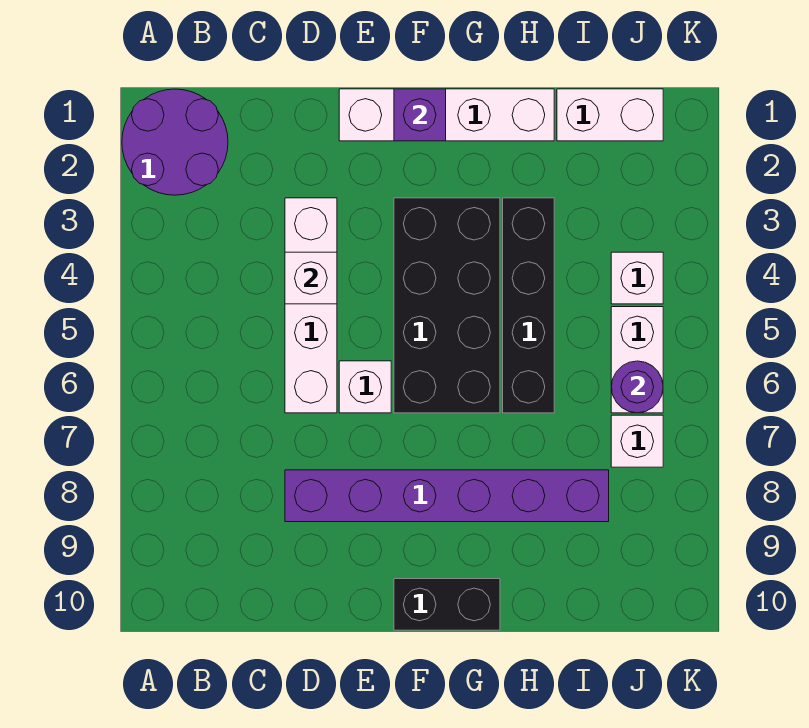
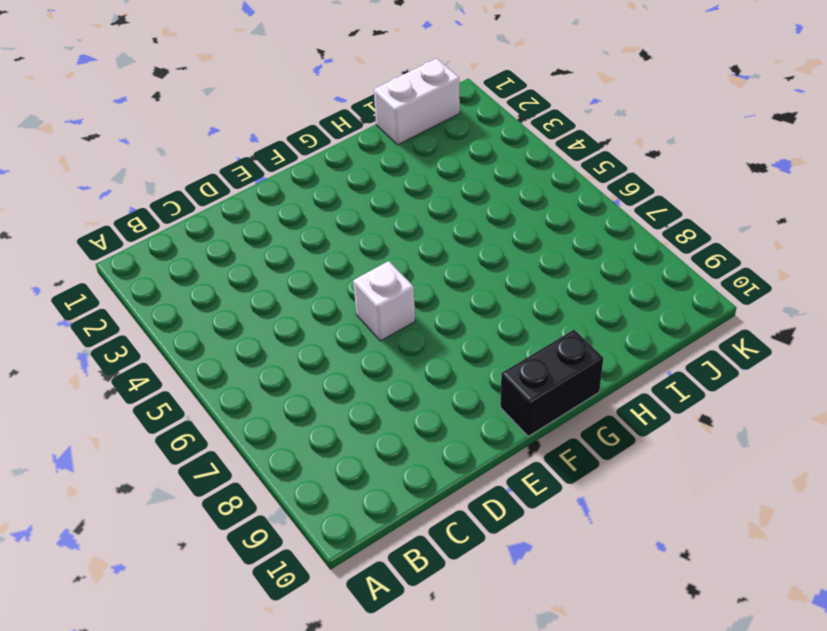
none -> purple 2x2 round brick [122,89,228,195]
none -> white 1x4 brick [285,198,337,413]
none -> purple 1x6 brick [285,470,609,522]

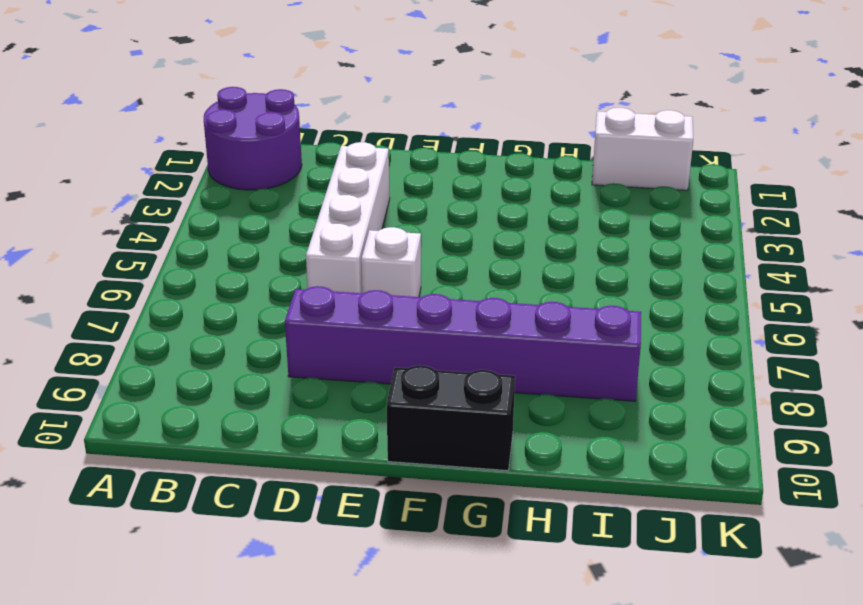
none -> white 1x4 brick [339,89,554,141]
none -> black 2x4 brick [394,198,500,413]
none -> black 1x4 brick [503,198,554,413]

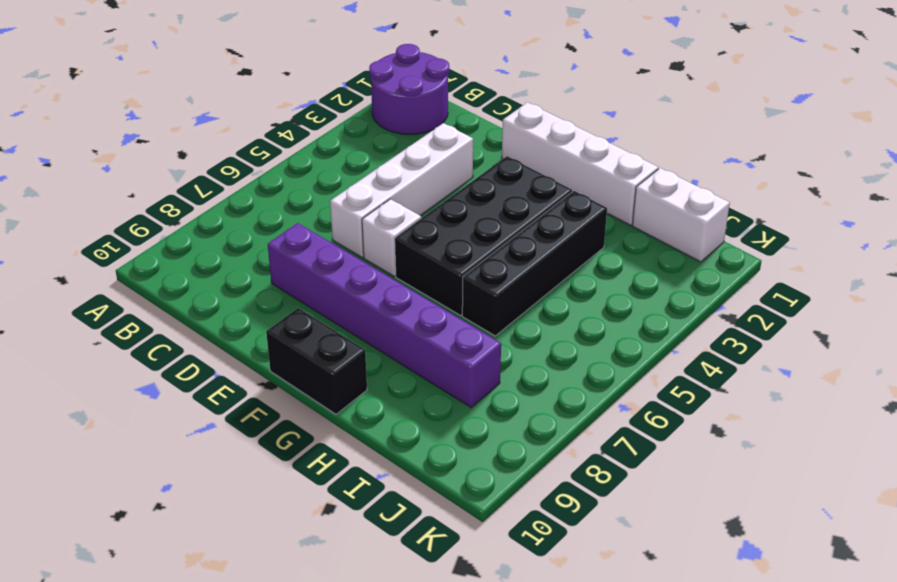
none -> white 1x1 brick [611,252,663,304]
none -> white 1x2 brick [611,307,663,413]
none -> white 1x1 brick [611,415,663,467]

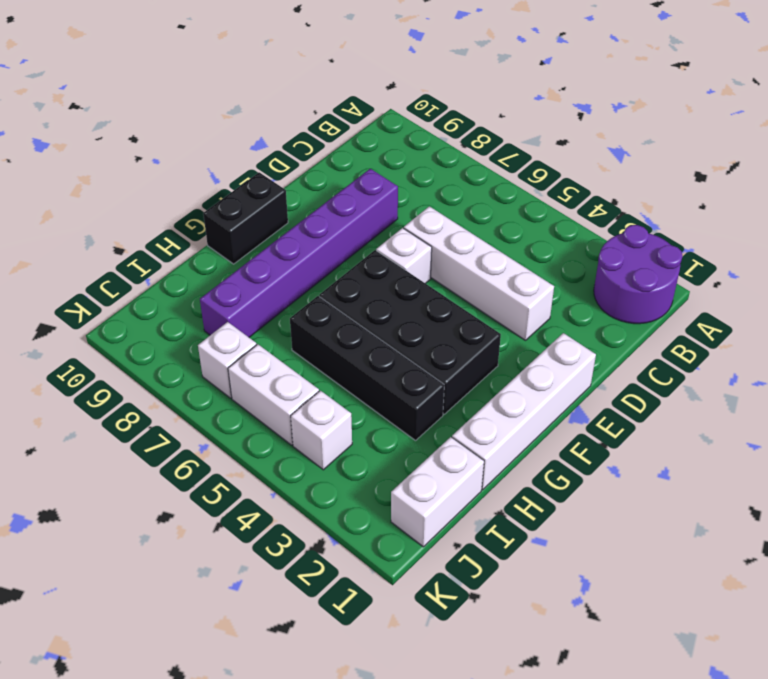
none -> white 1x1 brick [285,252,337,304]
none -> purple 1x1 brick [394,89,446,141]
none -> purple 1x1 round brick [611,361,663,413]

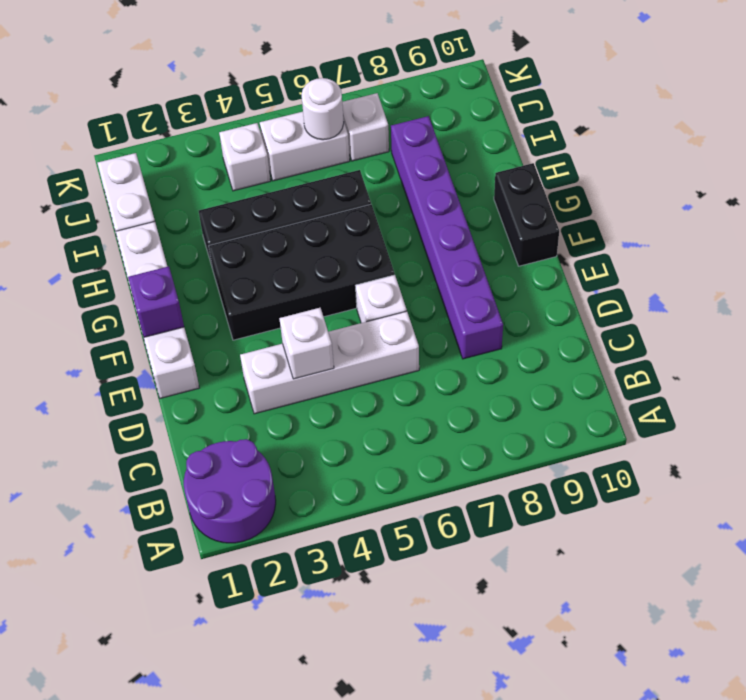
white 1x1 round brick [302,78,344,140] -> purple 1x1 round brick [611,361,663,413]

